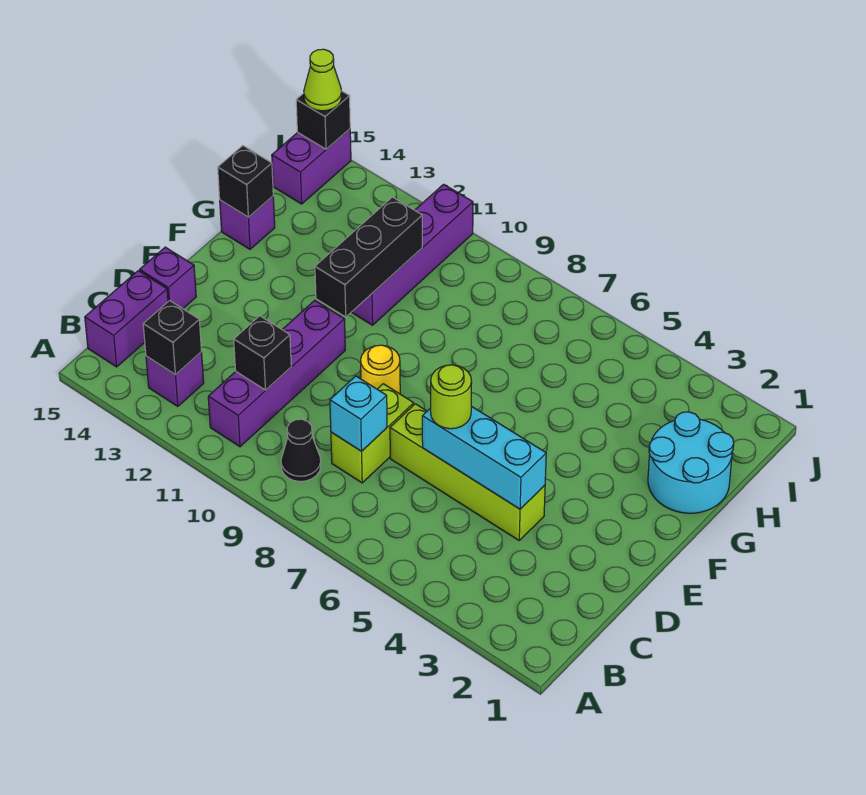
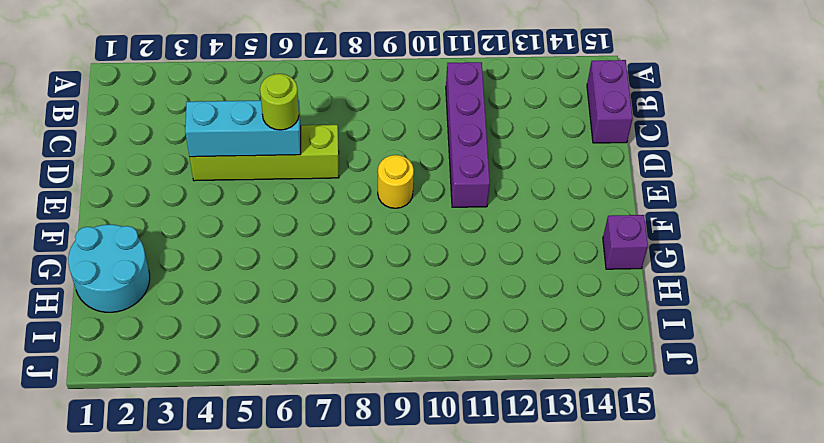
none -> black 1x1 cone [281,419,321,481]
none -> purple 1x1 brick [146,352,204,406]
none -> lime 1x2 brick [331,384,414,483]

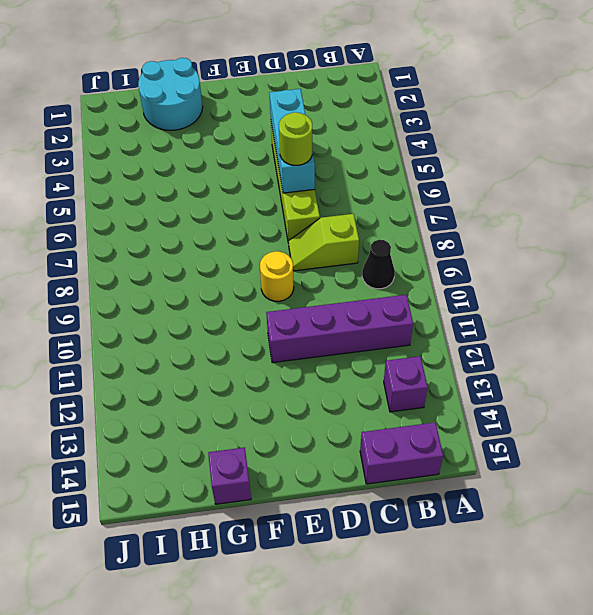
lime 1x2 slope [288,214,359,271] -> lime 1x2 brick [331,384,414,483]
none -> purple 1x1 brick [140,247,196,309]
none -> purple 1x4 brick [352,184,473,325]
none -> purple 1x2 brick [272,129,351,204]

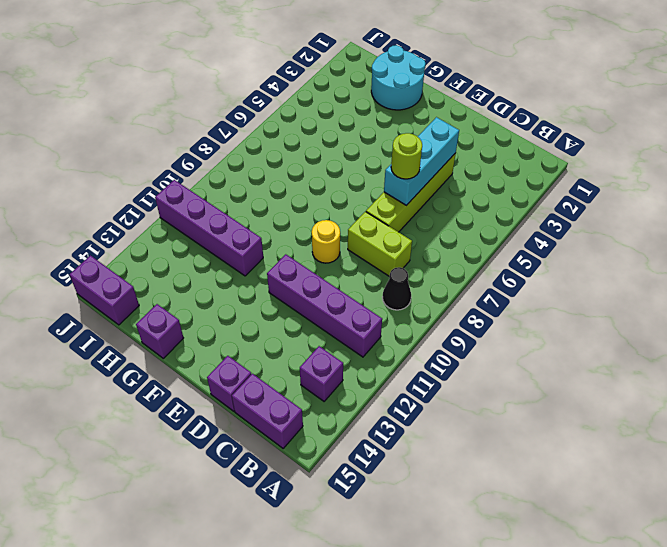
none -> black 1x1 brick [143,301,202,375]
none -> cyan 1x1 brick [330,376,387,451]
none -> black 1x1 brick [234,316,291,390]

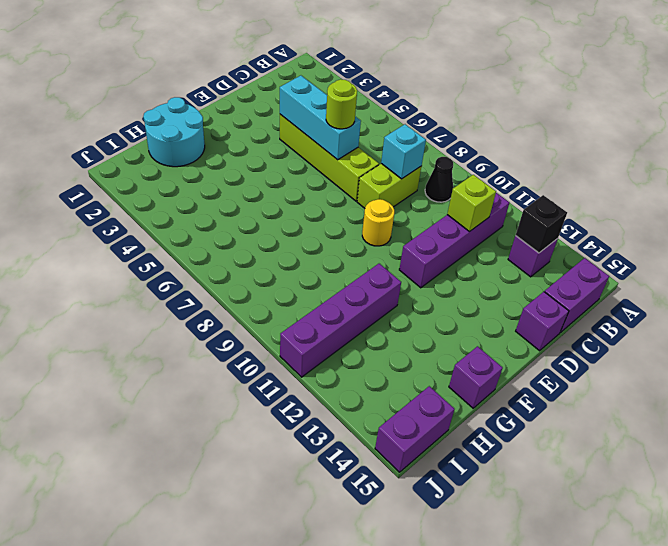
lime 1x1 brick [447,175,496,232] -> black 1x1 brick [234,316,291,390]
none -> black 1x3 brick [315,197,422,317]
none -> black 1x1 brick [218,146,273,217]
none -> black 1x1 brick [296,91,350,149]

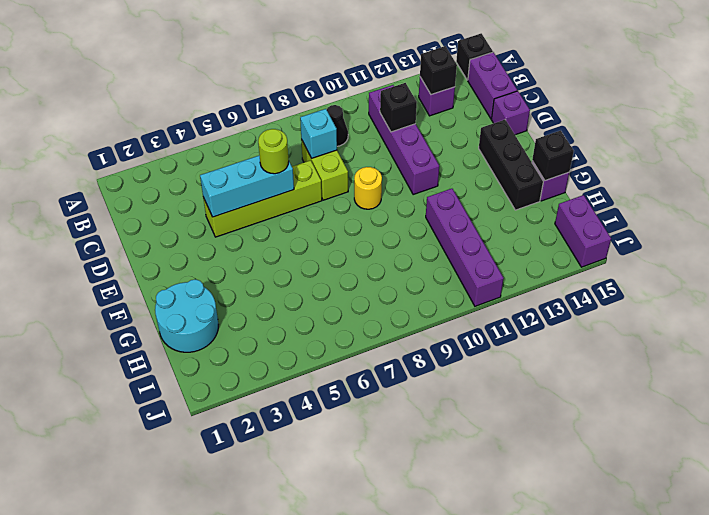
black 1x1 brick [456,33,493,80] -> black 1x1 brick moved to [296,91,350,149]
black 1x3 brick [479,120,543,210] -> black 1x3 brick moved to [315,197,422,317]
none -> lime 1x1 cone [304,49,342,111]

